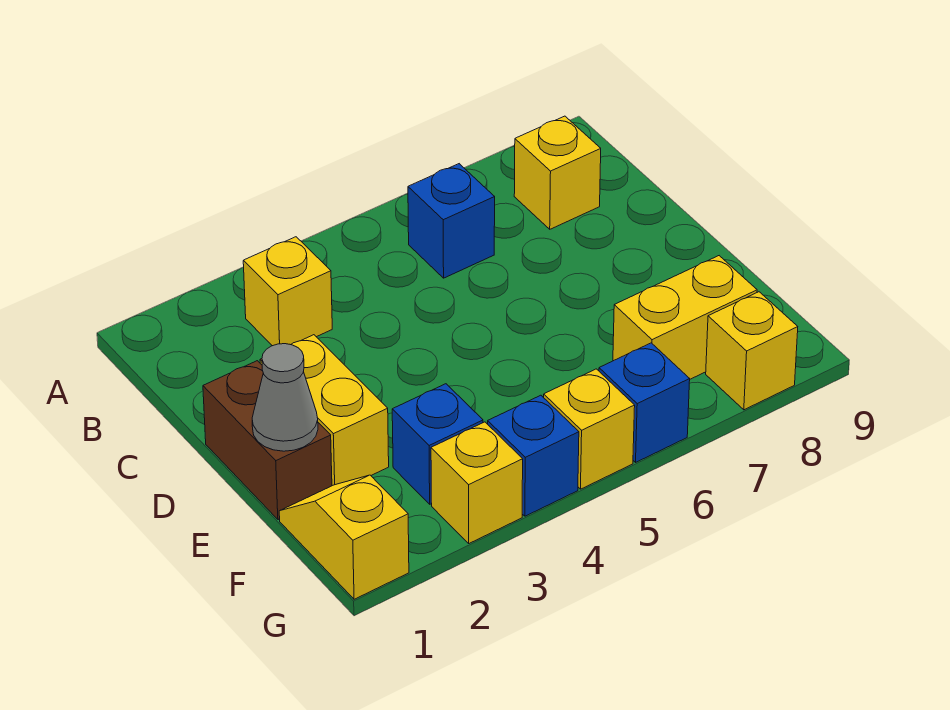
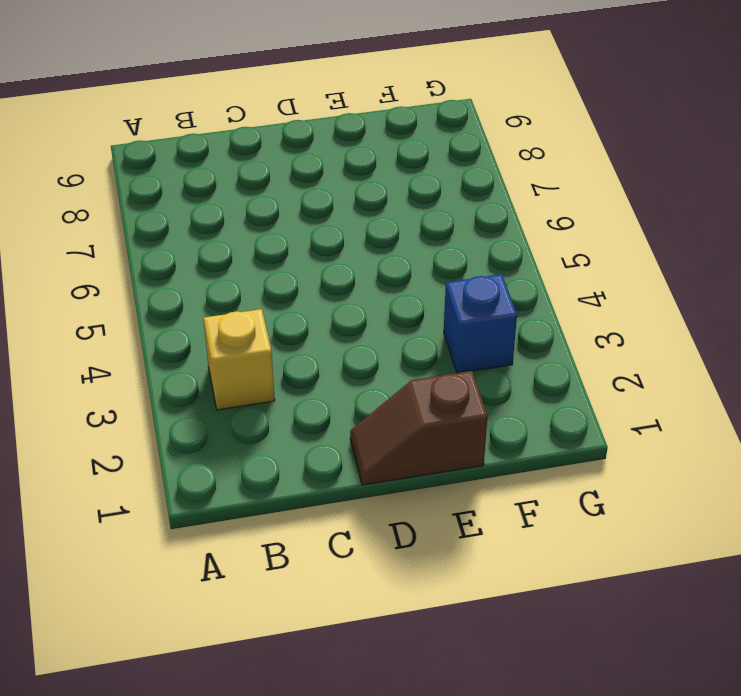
brown 1x2 slope [350,371,487,485] -> brown 1x2 brick [203,361,332,520]
none -> blue 1x1 brick [408,164,495,278]
none -> yellow 1x1 brick [514,116,601,229]
none -> yellow 1x2 brick [260,335,389,486]

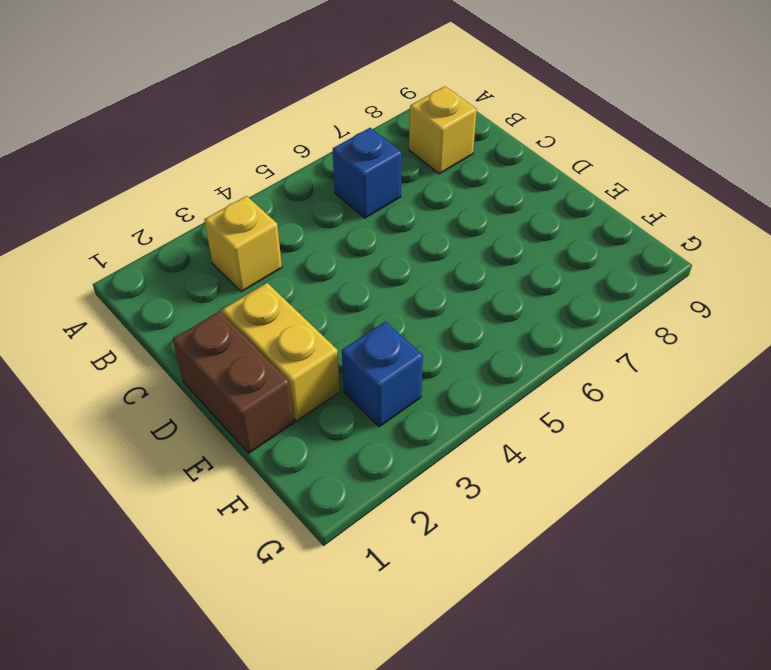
none -> yellow 1x2 slope [279,475,409,599]
none -> yellow 1x2 brick [613,256,757,379]
none -> yellow 1x1 brick [431,422,523,543]

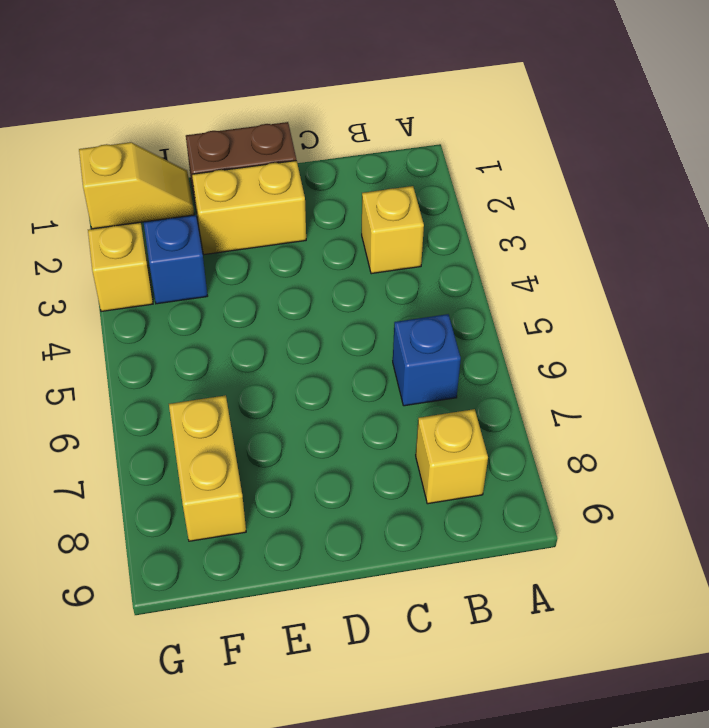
none -> blue 1x1 brick [488,395,579,516]
none -> yellow 1x1 brick [543,369,635,489]
none -> blue 1x1 brick [599,343,690,462]

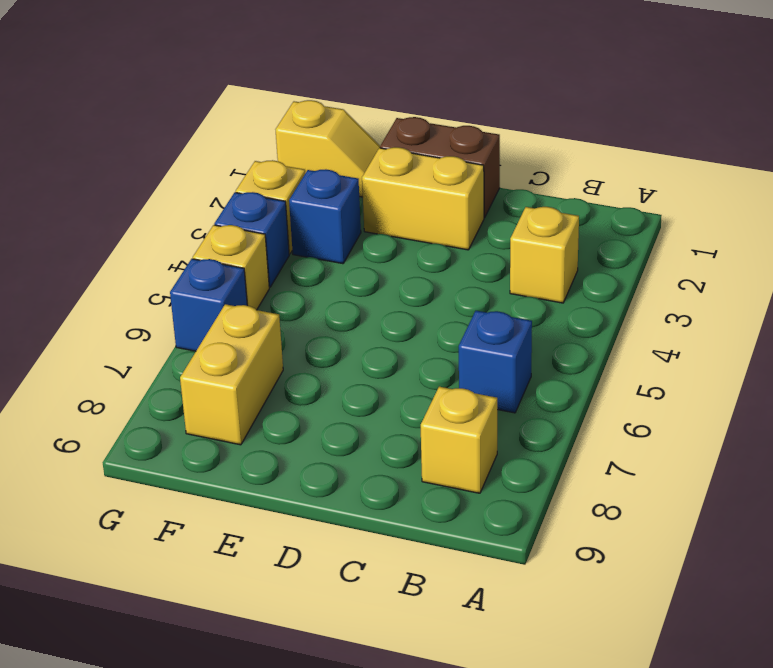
none -> yellow 1x1 brick [706,292,798,410]
none -> grey 1x1 cone [252,344,318,451]

